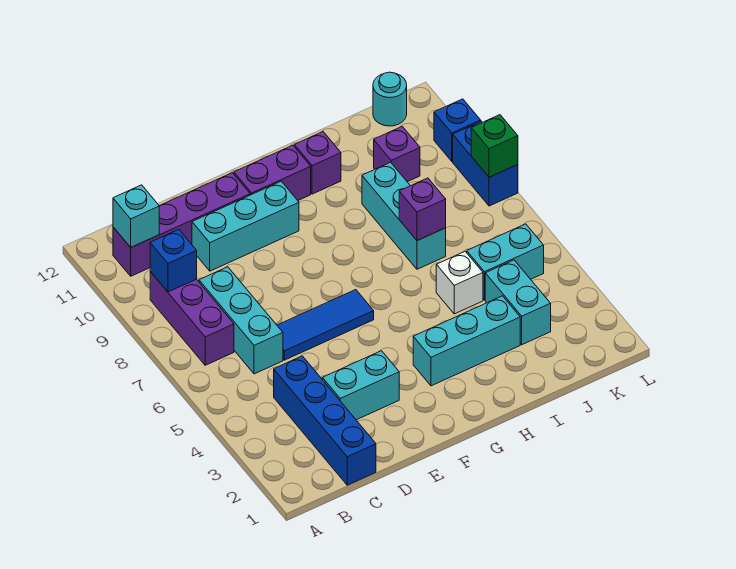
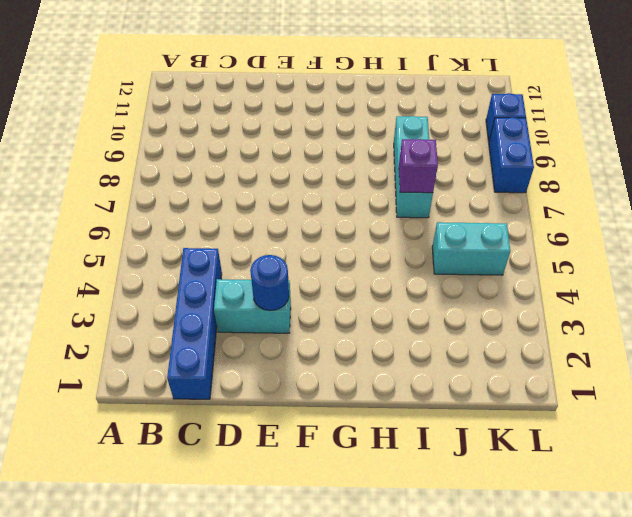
blue 1x1 round brick [250,255,289,311] -> none
none -> purple 1x3 brick [150,272,234,365]
none -> purple 1x4 brick [113,173,250,276]
none -> cyan 1x3 brick [199,267,283,374]

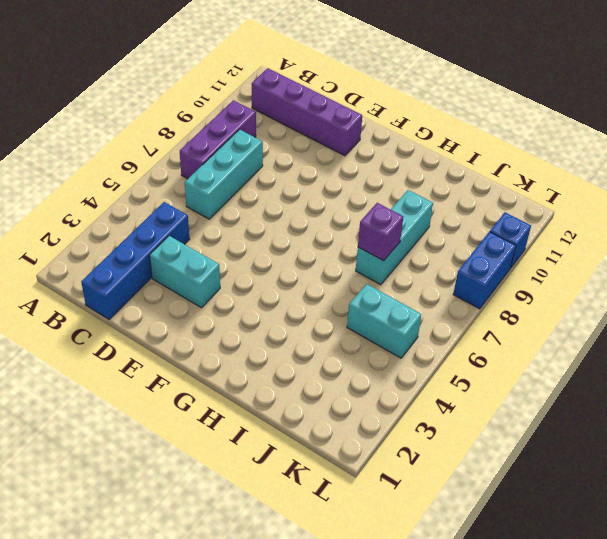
none -> blue 1x3 tile [277,290,374,360]
none -> cyan 1x3 brick [192,181,299,271]
none -> purple 1x2 brick [234,145,311,200]

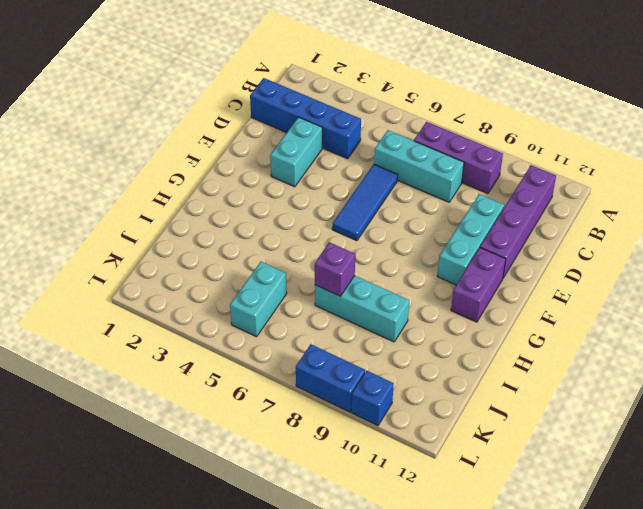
none -> cyan 1x3 brick [413,296,520,386]
none -> purple 1x1 brick [294,132,341,194]
none -> white 1x1 brick [436,252,483,314]

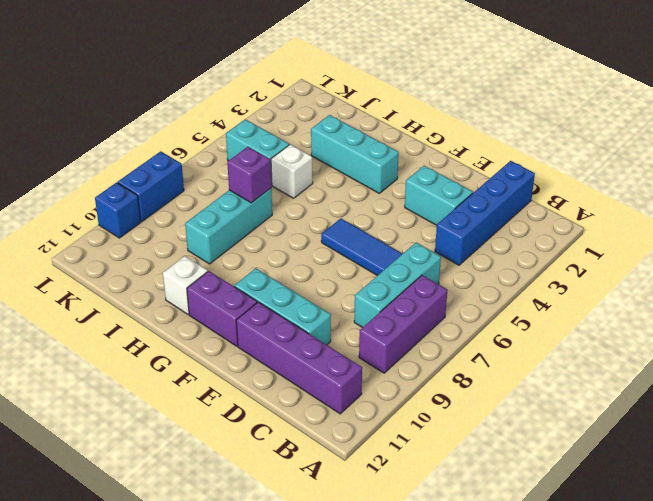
white 1x1 brick [163,256,208,315] -> purple 1x1 brick [294,132,341,194]
none -> cyan 1x2 brick [485,260,551,345]
none -> purple 1x1 brick [374,127,420,182]
none -> cyan 1x1 round brick [373,72,407,126]

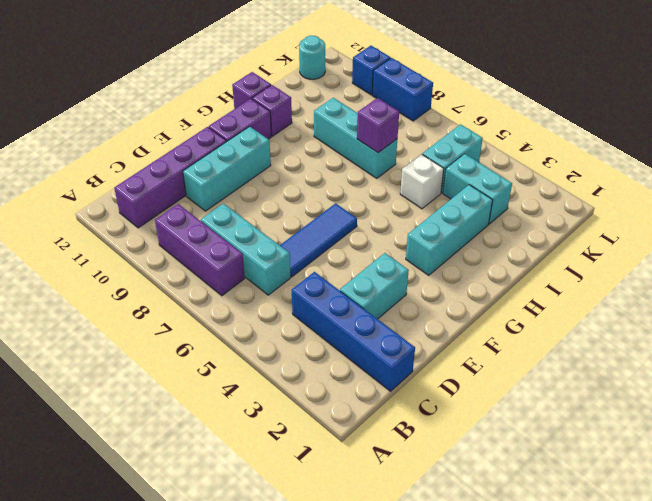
purple 1x1 brick [232,72,271,109] -> purple 1x1 brick moved to [374,127,420,182]
none -> blue 1x1 brick [150,230,197,292]
none -> cyan 1x1 brick [113,185,159,247]
none -> green 1x1 brick [471,115,518,177]

